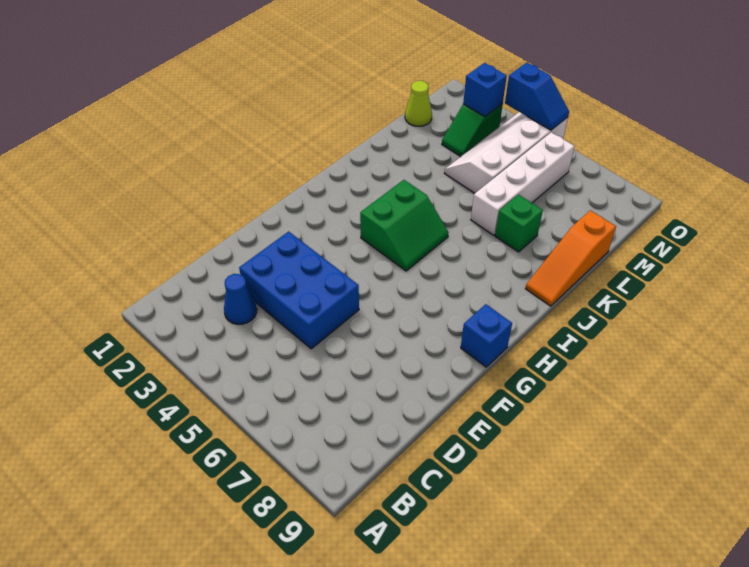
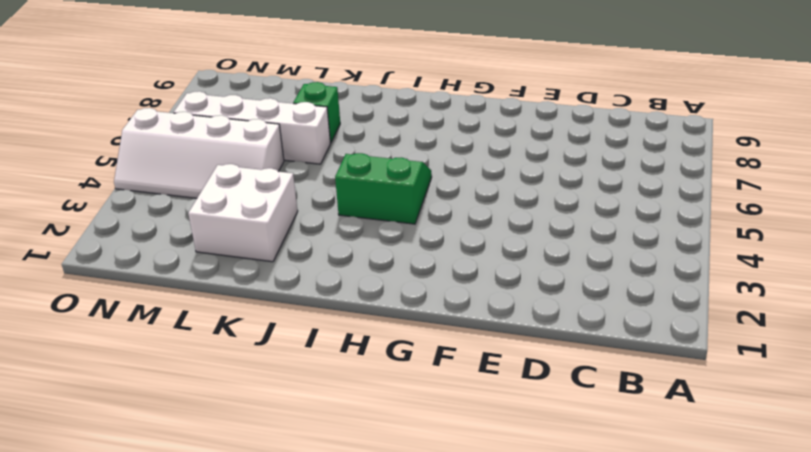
white 2x2 brick [188,164,298,262] -> none
none -> blue 1x1 cone [224,274,257,324]
none -> blue 2x3 brick [239,231,359,349]
none -> blue 1x1 brick [461,304,512,367]

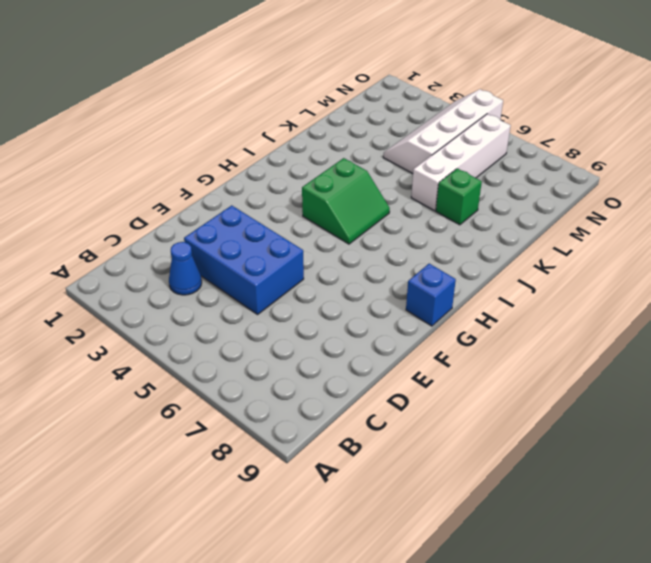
none -> orange 1x3 slope [525,210,616,306]
none -> lime 1x1 cone [405,81,432,126]
none -> green 1x2 slope [442,104,503,157]

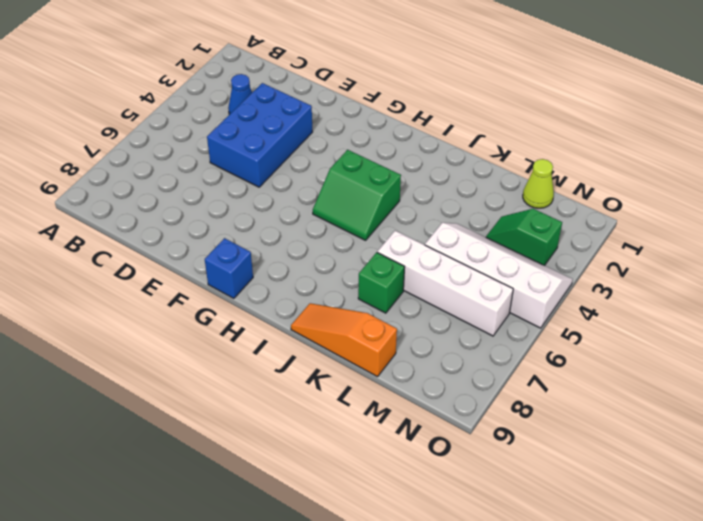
none -> blue 1x1 brick [463,63,507,117]
none -> blue 1x2 slope [505,63,569,130]

